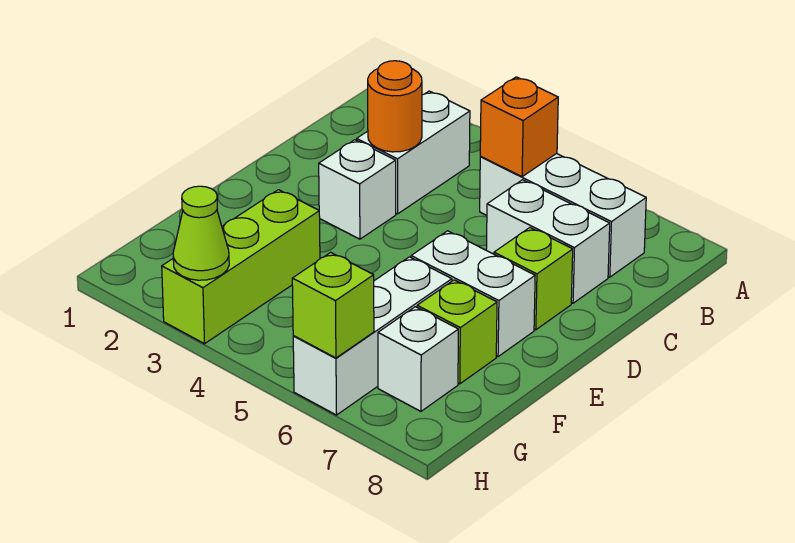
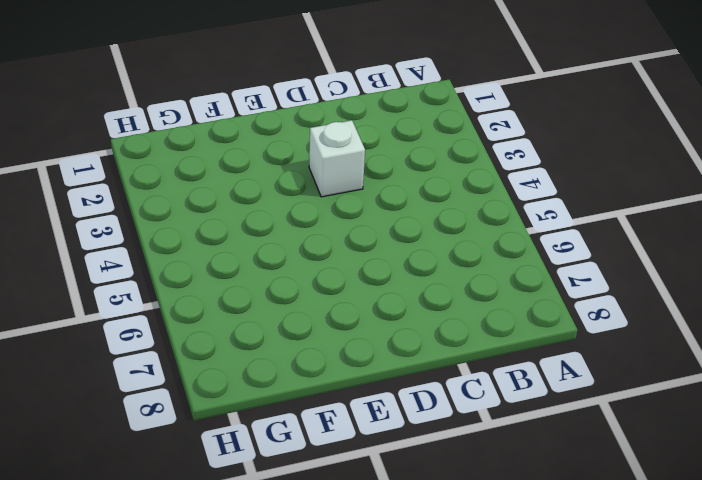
none -> white 1x2 brick [357,91,470,214]
none -> white 1x3 brick [480,153,646,277]
none -> white 1x2 brick [486,180,610,303]

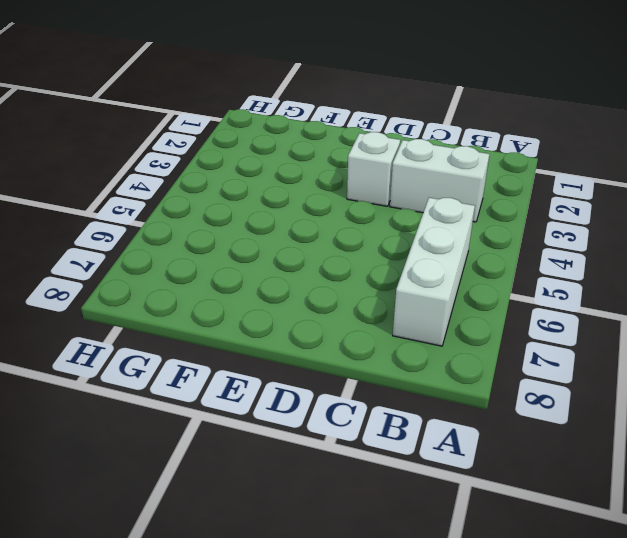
none -> white 1x2 brick [486,180,610,303]
none -> lime 1x1 brick [494,228,573,330]
none -> white 1x2 brick [411,231,535,357]

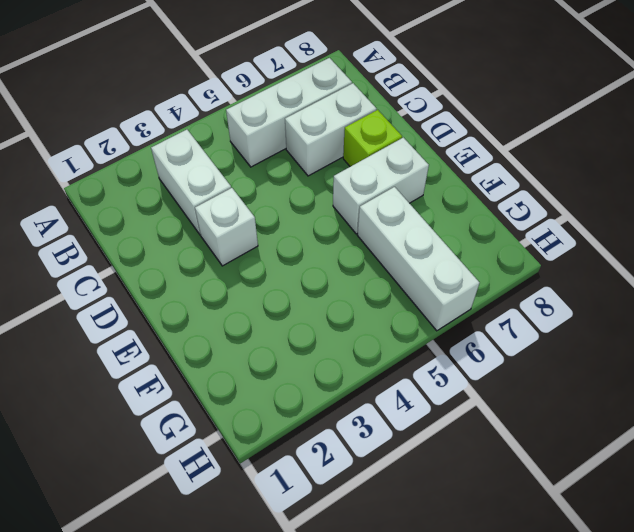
none -> lime 1x3 brick [162,190,320,344]
none -> lime 1x1 brick [417,280,497,384]
none -> white 1x1 brick [378,307,458,411]

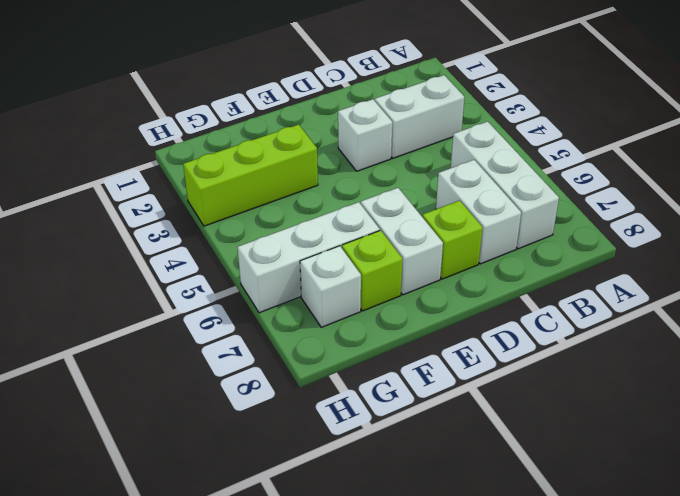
none -> orange 1x1 brick [480,77,558,177]
none -> orange 1x1 round brick [368,61,422,152]
none -> lime 1x1 cone [173,186,229,280]

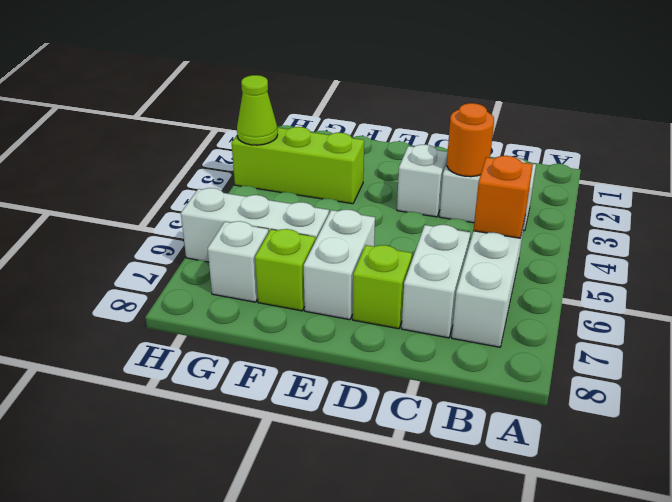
none -> lime 1x1 brick [292,252,374,358]

